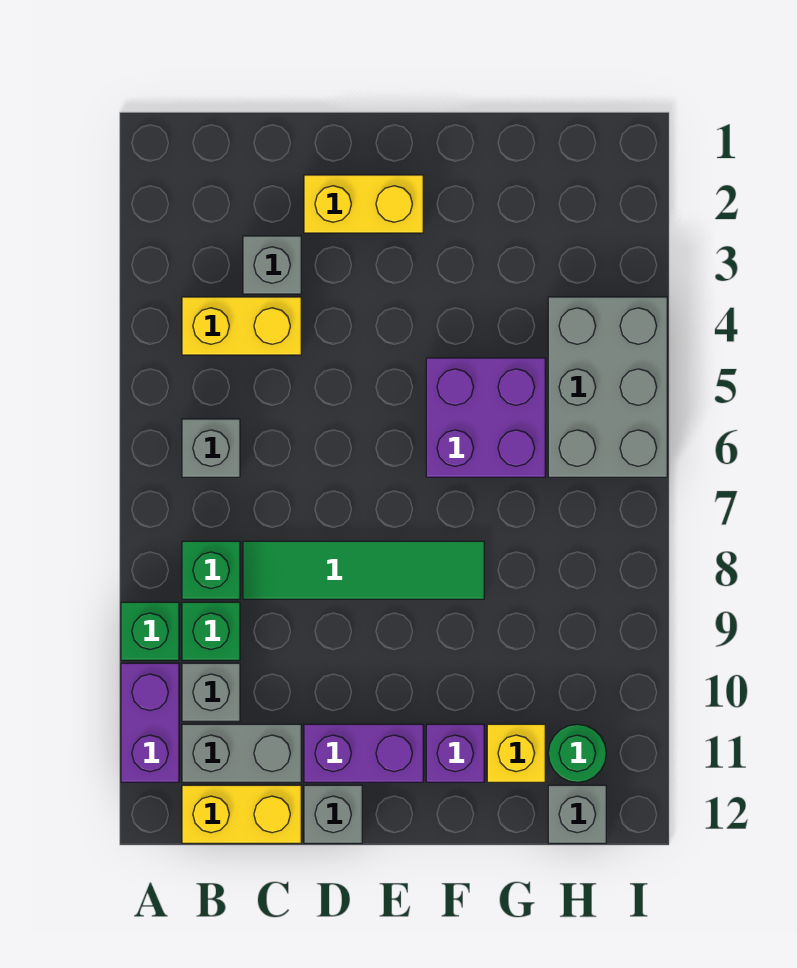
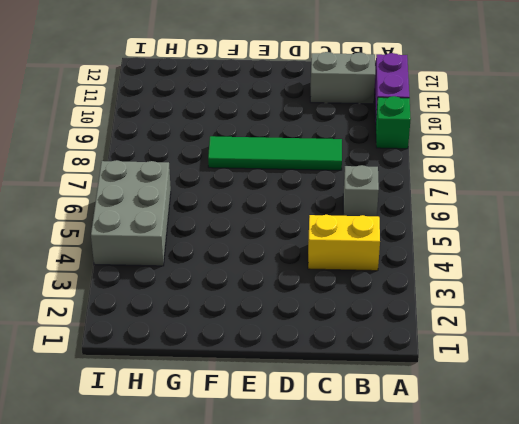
none -> green 1x1 brick [182,541,240,599]
none -> green 1x1 brick [182,602,240,660]
none -> grey 1x1 brick [182,663,240,721]

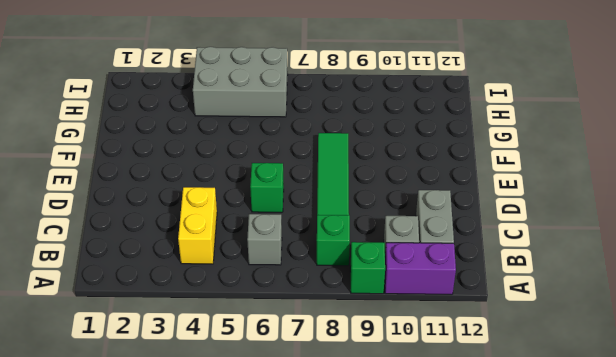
green 1x1 brick [250,163,284,212] -> green 1x1 brick moved to [182,602,240,660]
none -> yellow 1x2 brick [182,785,301,843]
none -> grey 1x1 brick [243,236,301,294]
none -> yellow 1x2 brick [304,175,423,233]

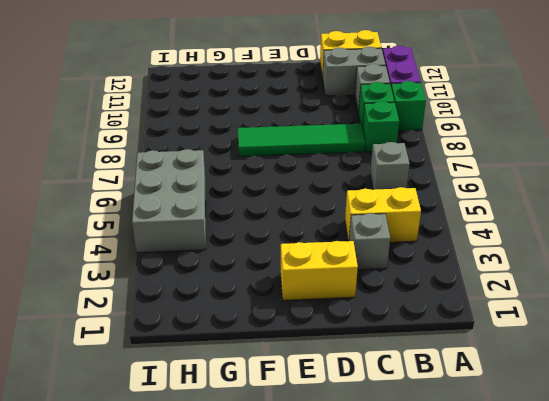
none -> purple 1x2 brick [304,724,423,782]
none -> grey 1x1 brick [304,785,362,843]
none -> purple 2x2 brick [426,358,545,477]

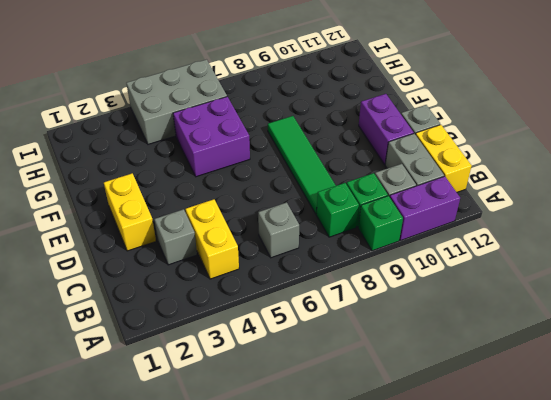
none -> purple 1x1 brick [426,724,484,782]
none -> yellow 1x1 brick [487,724,545,782]
none -> green 1x1 round brick [548,724,606,782]

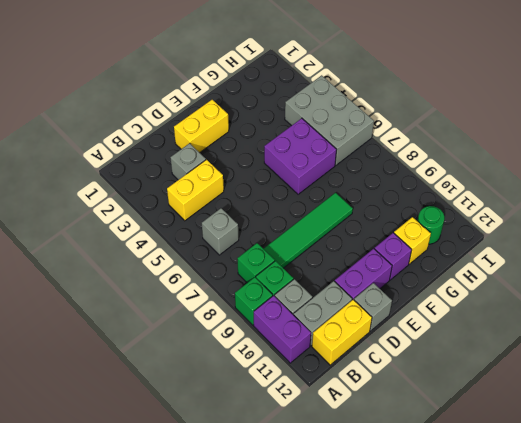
none -> grey 1x1 brick [548,785,606,843]

